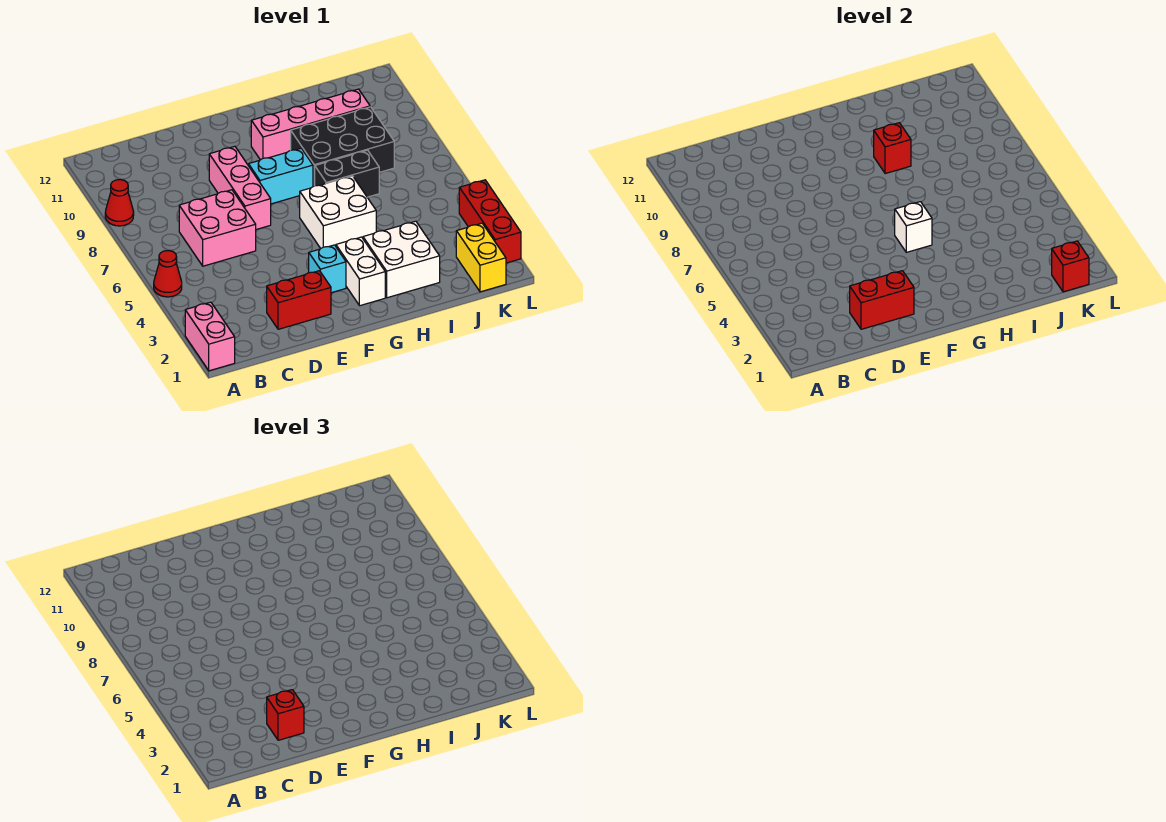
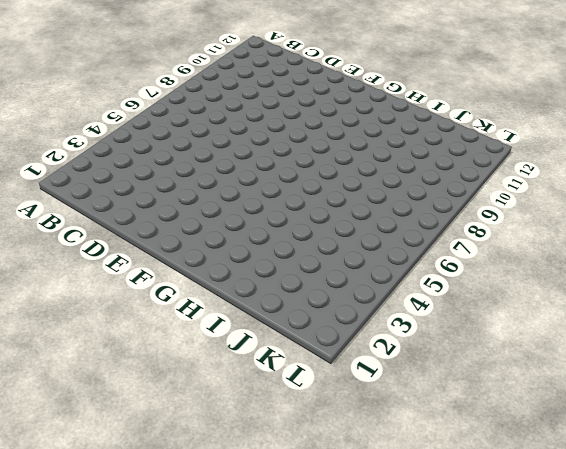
none -> pink 1x2 brick [185,302,235,371]
none -> red 1x1 cone [154,251,182,297]
none -> red 1x1 cone [105,180,134,226]

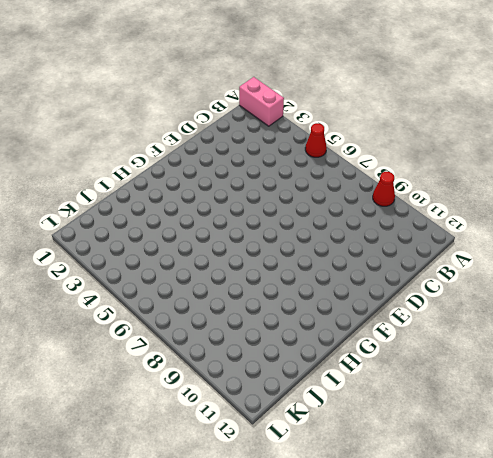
none -> pink 2x2 brick [179,190,256,266]
none -> red 1x2 brick [267,271,331,329]
none -> pink 1x3 brick [209,146,271,229]

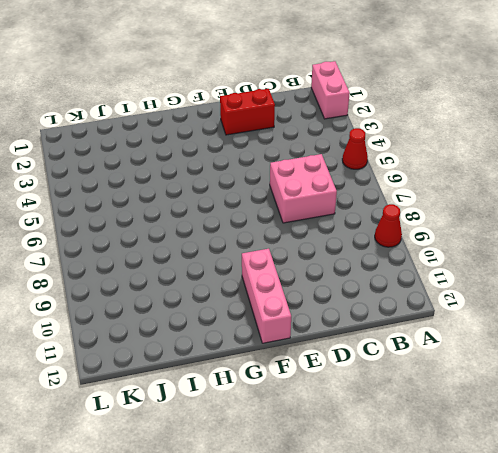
pink 1x3 brick [242,249,291,343] -> pink 1x3 brick moved to [209,146,271,229]
none -> cyan 1x1 brick [309,245,346,293]
none -> cyan 1x2 brick [248,148,313,204]
none -> white 1x2 brick [336,237,385,306]

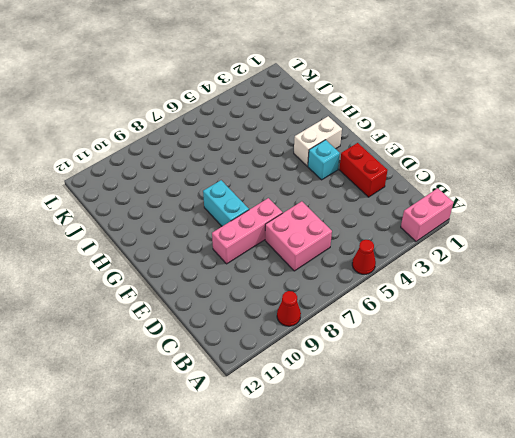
none -> white 2x2 brick [300,176,376,248]
none -> pink 1x4 brick [251,89,370,160]
none -> white 2x2 brick [363,221,440,298]

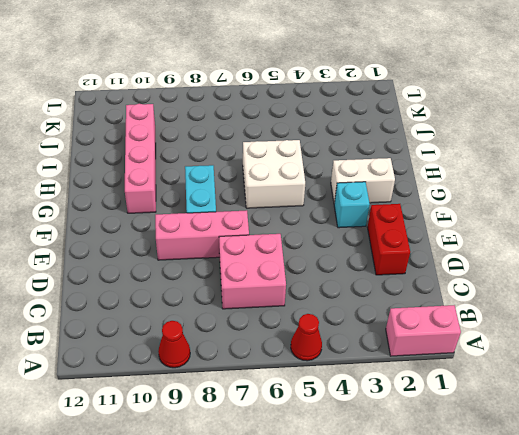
none -> white 2x2 brick [363,221,440,298]
none -> black 1x2 brick [315,150,379,197]
none -> black 2x3 brick [291,107,394,187]

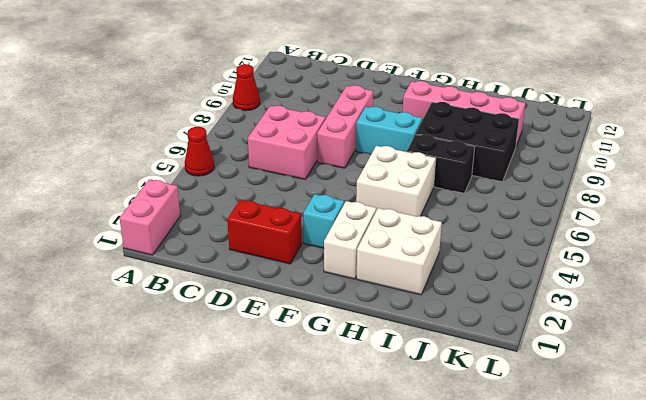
none -> yellow 1x2 brick [456,223,506,292]
none -> red 1x3 brick [459,180,521,263]
none -> red 1x2 brick [850,271,914,329]

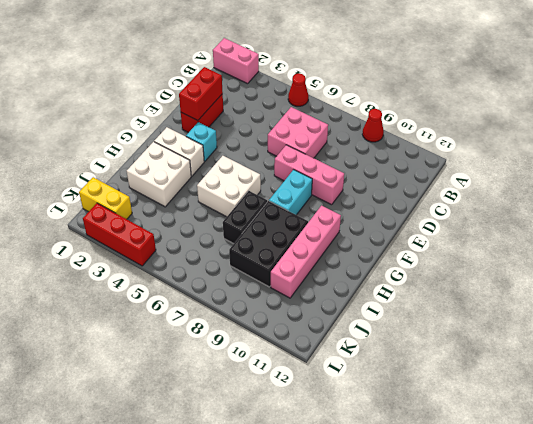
none -> white 1x1 brick [895,202,932,252]
none -> red 1x1 brick [874,123,911,174]
none -> red 1x1 brick [1052,241,1089,292]

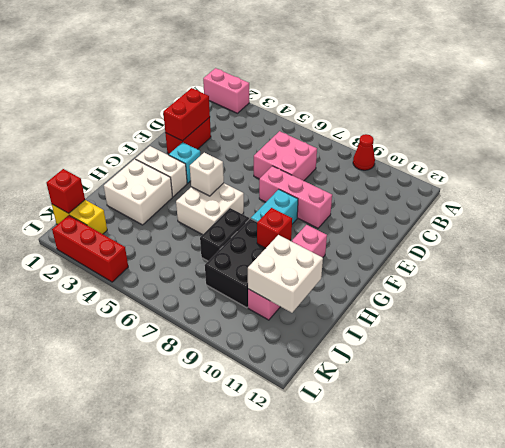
white 2x2 brick [248,235,323,313] -> none
none -> red 1x1 cone [154,251,182,297]
none -> red 1x1 brick [267,690,304,740]

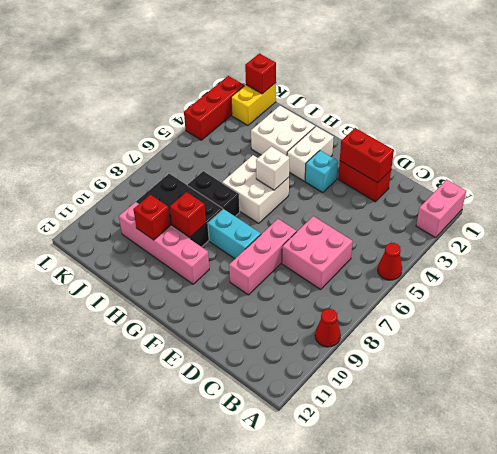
red 1x1 brick [133,195,170,240] -> red 1x1 brick moved to [267,690,304,740]

